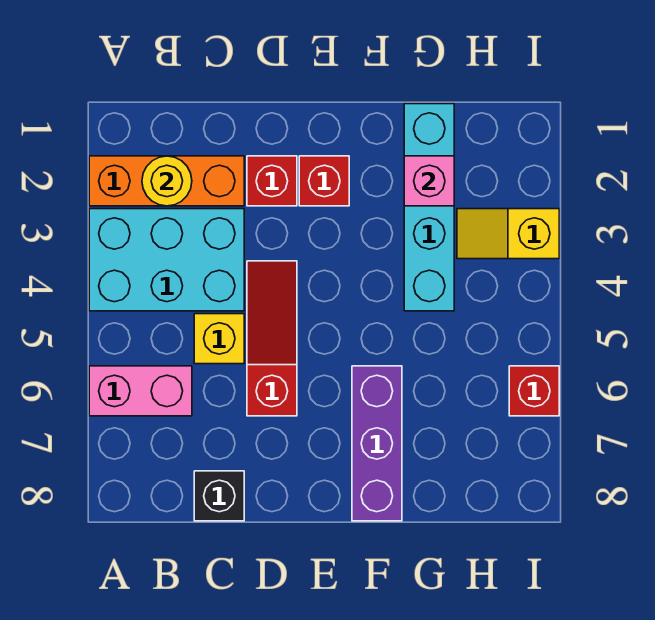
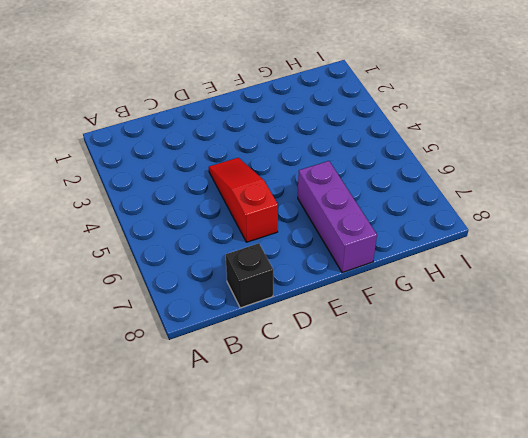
none -> orange 1x3 brick [89,156,244,206]
none -> cyan 2x3 brick [89,209,244,311]
none -> pink 1x2 brick [89,366,192,416]

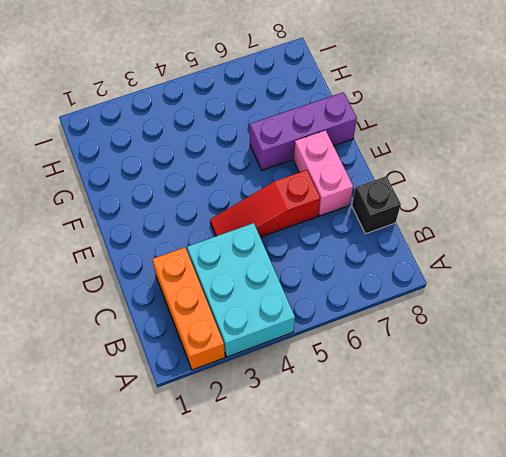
pink 1x2 brick [294,130,353,216] -> pink 1x2 brick moved to [89,366,192,416]
none -> yellow 1x1 brick [194,314,244,364]
none -> red 1x1 brick [247,156,297,206]
none -> red 1x1 brick [299,156,349,206]

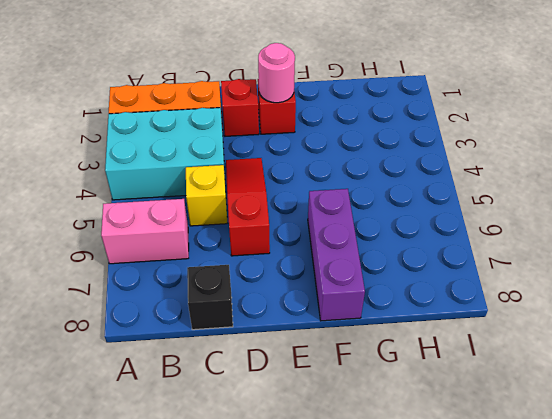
pink 1x1 round brick [258,43,295,103] -> none
none -> cyan 1x4 brick [404,104,454,311]
none -> yellow 1x2 slope [457,209,559,259]
none -> red 1x1 brick [509,366,559,416]

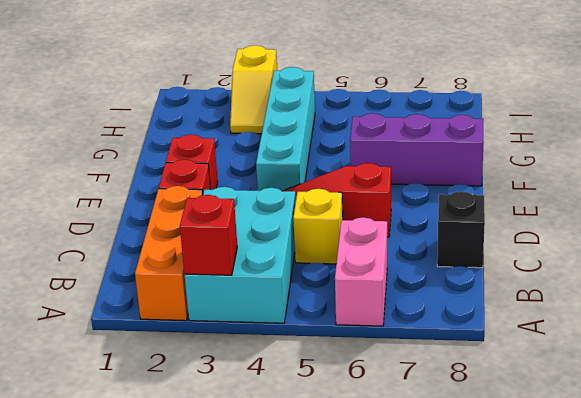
red 1x1 brick [180,195,237,275] -> red 1x1 brick moved to [509,366,559,416]
cyan 1x4 brick [256,67,315,191] -> cyan 1x4 brick turned to [404,104,454,311]
none -> yellow 1x1 round brick [142,156,192,206]
none -> pink 1x1 brick [404,156,454,206]

